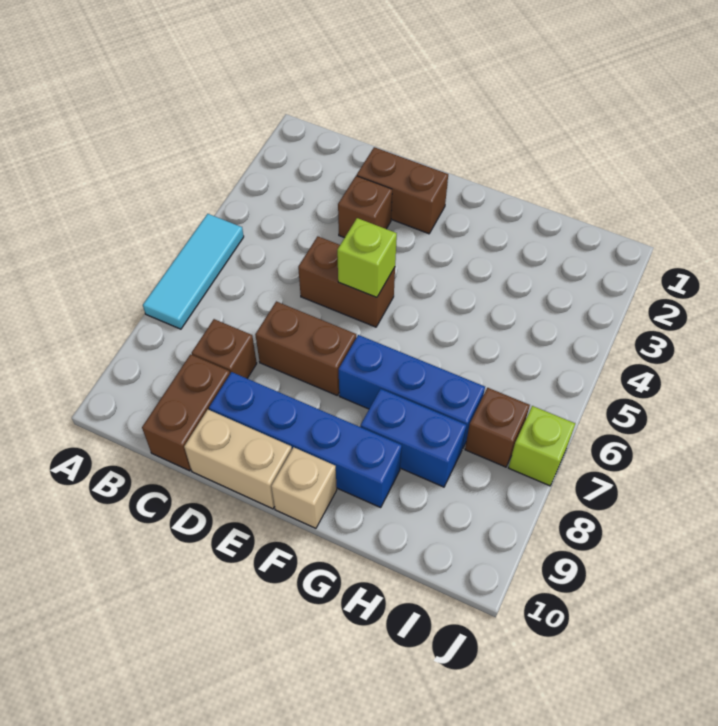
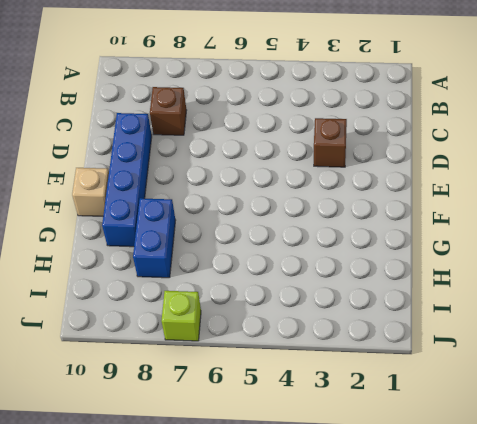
none -> cyan 1x3 tile [143,214,244,329]
none -> brown 1x2 brick [142,354,230,471]
none -> brown 1x2 brick [357,147,448,234]

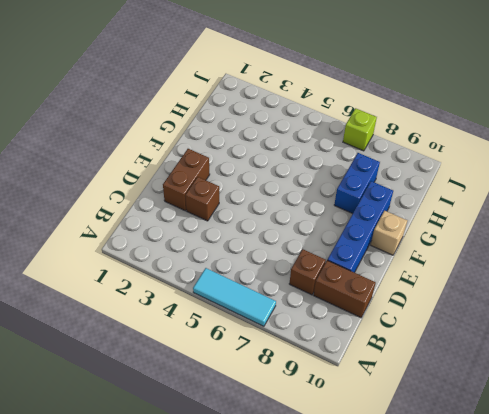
none -> brown 1x2 brick [298,236,395,327]
none -> brown 1x2 brick [255,301,356,395]
none -> tan 1x2 brick [184,410,292,509]

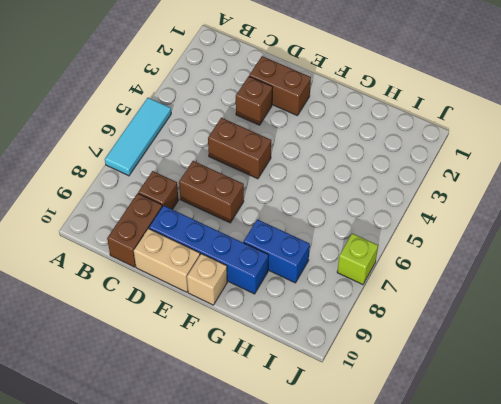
none -> blue 1x3 brick [339,335,485,449]
none -> brown 1x1 brick [465,388,530,467]
none -> lime 1x1 brick [337,218,397,297]

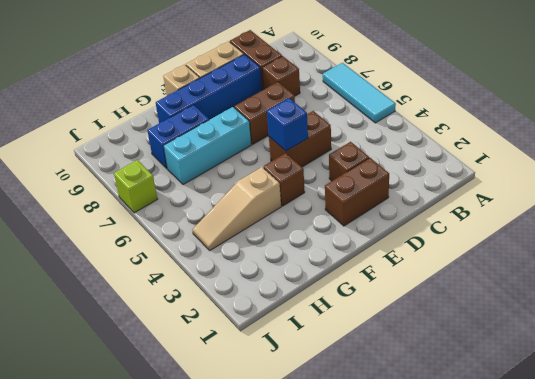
blue 1x1 brick [267,98,308,151] -> lime 1x1 brick [337,218,397,297]
brown 1x1 brick [263,153,305,206] -> brown 1x1 brick moved to [465,388,530,467]
cyan 1x3 brick [163,107,251,185] -> blue 1x3 brick [339,335,485,449]
tan 1x3 slope [192,167,281,250] -> none

